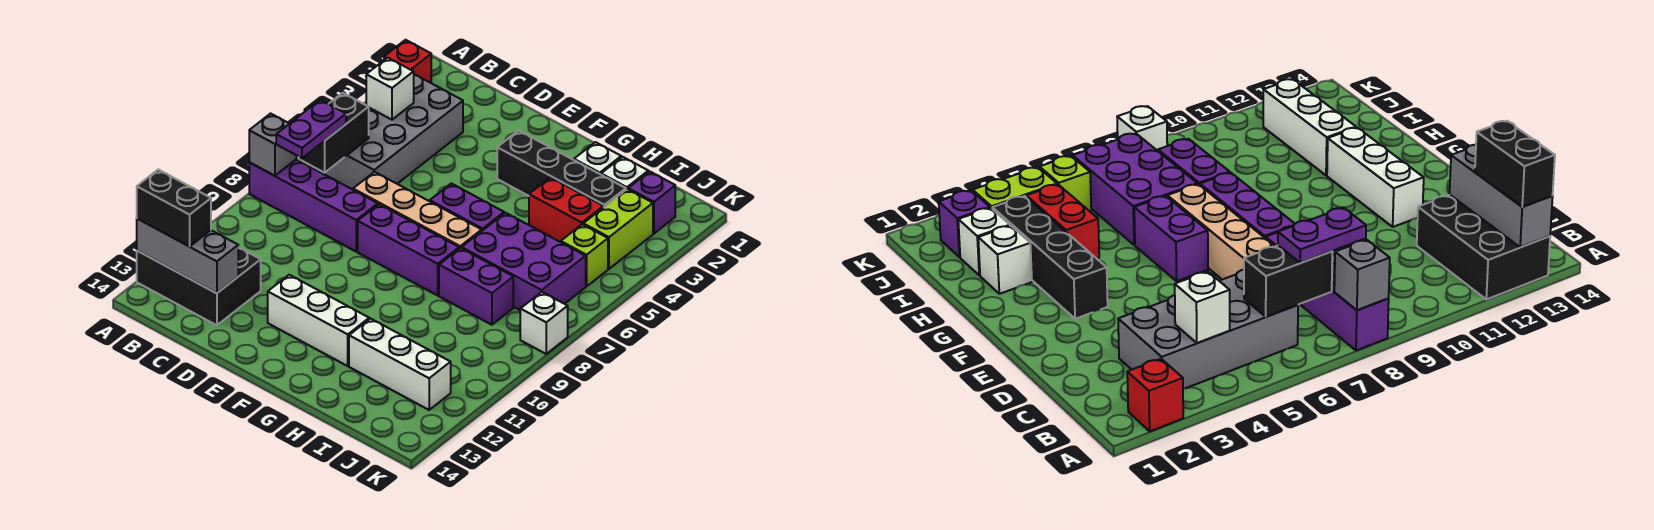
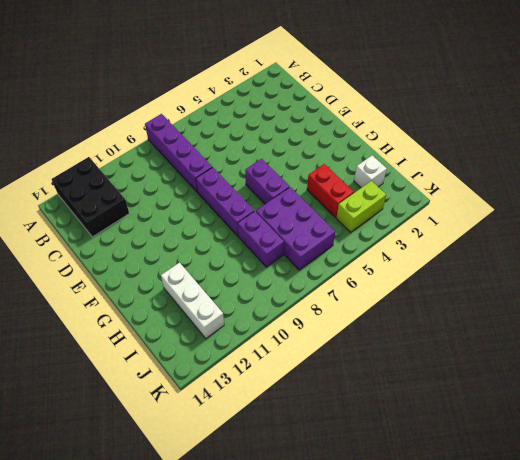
none -> red 1x1 brick [384,40,431,83]
none -> grey 2x4 brick [321,74,463,190]
none -> tan 1x4 brick [353,172,482,249]

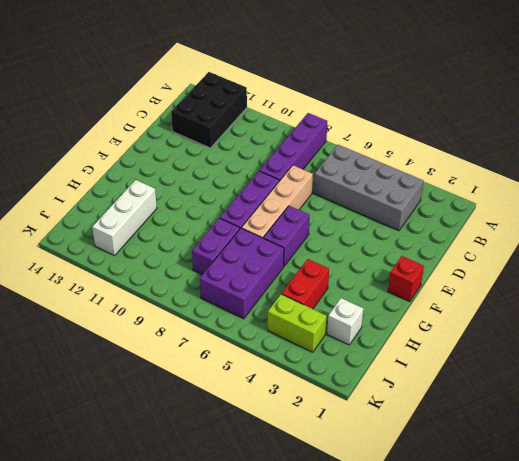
red 1x1 brick [388,256,424,302] -> red 1x1 brick moved to [384,40,431,83]
none -> white 1x3 brick [268,275,369,366]
none -> black 1x4 brick [497,131,626,207]
none -> white 1x1 brick [574,142,621,175]

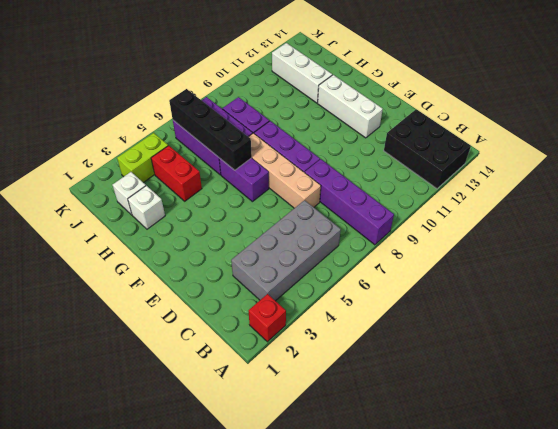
black 1x4 brick [169,89,252,170] -> black 1x4 brick moved to [497,131,626,207]
none -> purple 1x1 brick [628,171,675,233]
none -> lime 1x1 brick [561,224,608,286]
none -> white 1x1 brick [520,292,568,354]

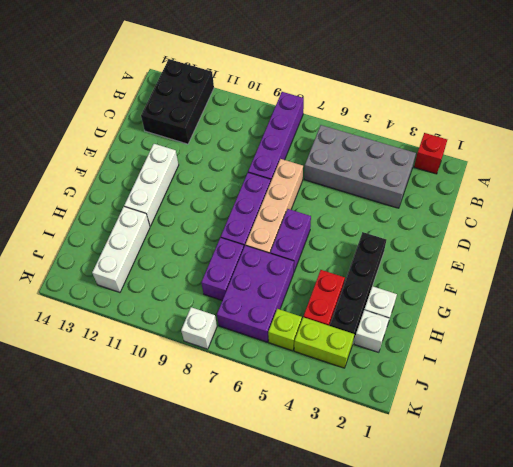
none -> purple 1x1 brick [628,171,675,233]
none -> grey 1x1 brick [249,114,296,176]
none -> grey 1x3 brick [137,219,238,293]

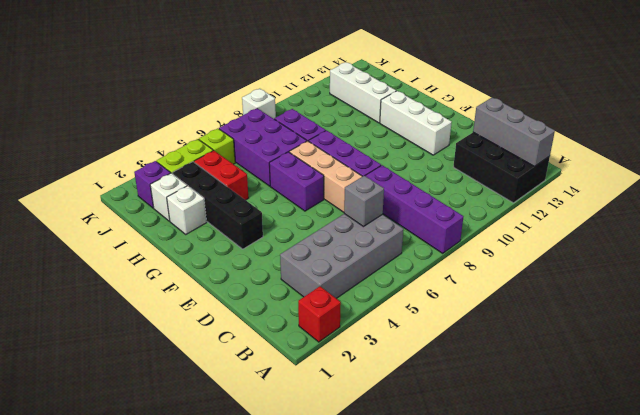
grey 1x1 brick [344,176,384,227] -> grey 1x1 brick moved to [249,114,296,176]
none -> white 1x1 brick [366,58,414,120]
none -> black 1x2 brick [299,93,369,173]
none -> black 1x2 brick [137,170,211,246]

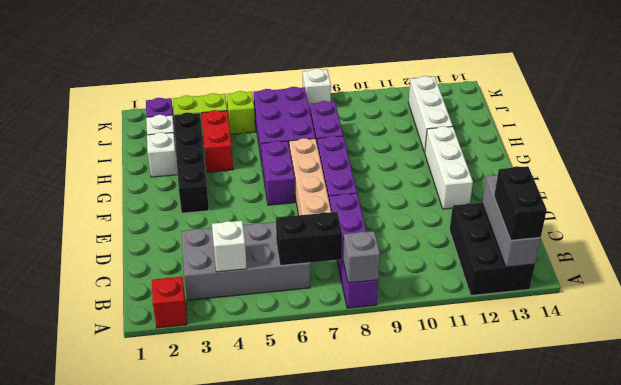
none -> purple 1x2 plate [276,100,346,158]

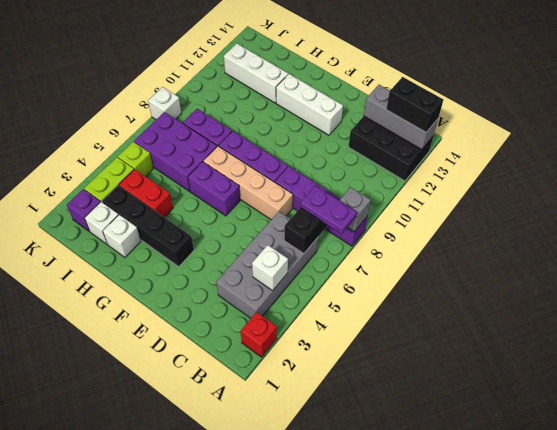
purple 1x2 plate [300,186,357,234] -> purple 1x2 plate turned to [276,100,346,158]

